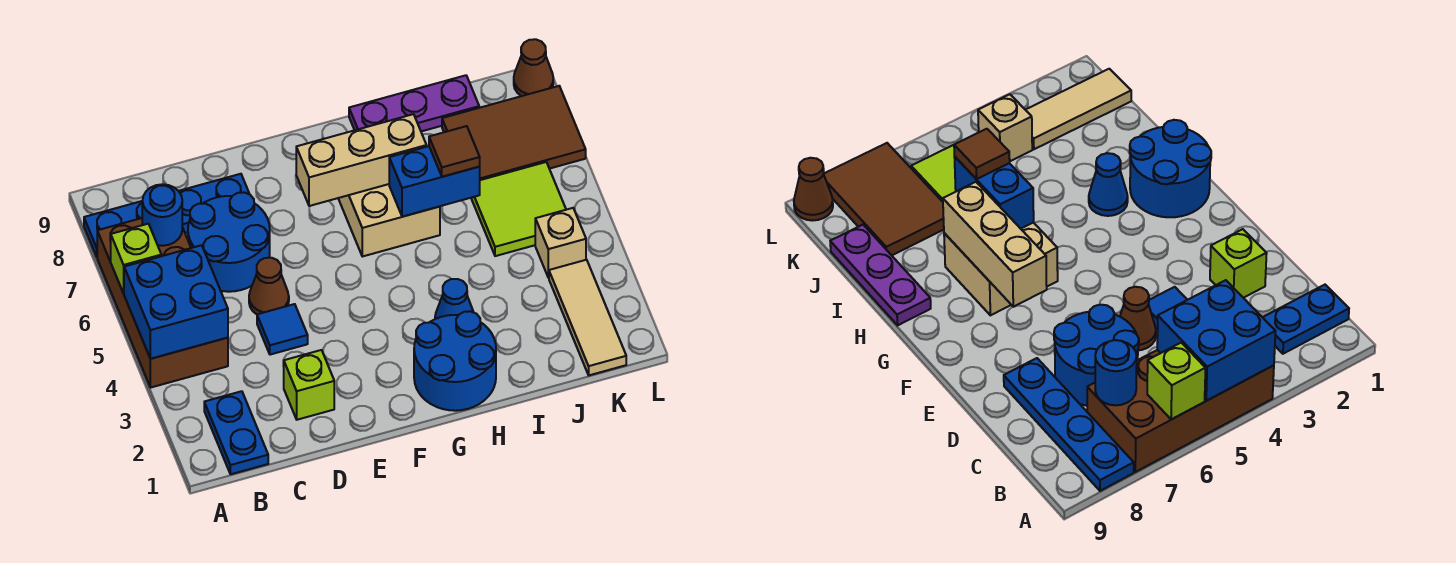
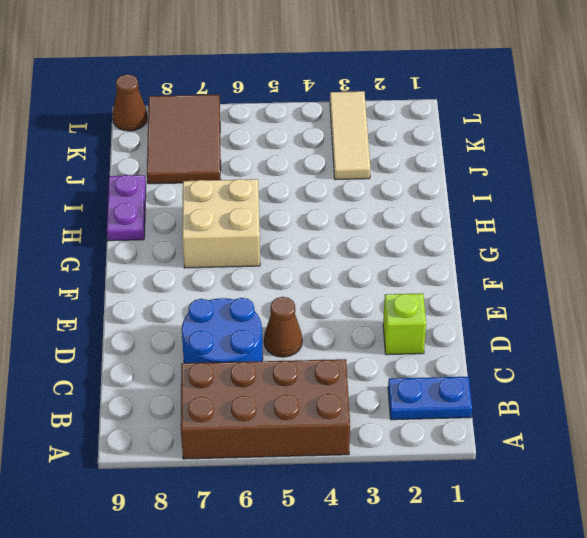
purple 1x2 plate [107,175,146,241] -> purple 1x3 plate [349,75,479,131]
tan 1x3 tile [330,91,370,180] -> tan 1x3 tile turned to [549,260,626,375]
none -> blue 1x4 plate [84,174,249,257]
none -> blue 1x1 tile [257,304,308,355]
none -> blue 2x2 round brick [414,311,496,411]

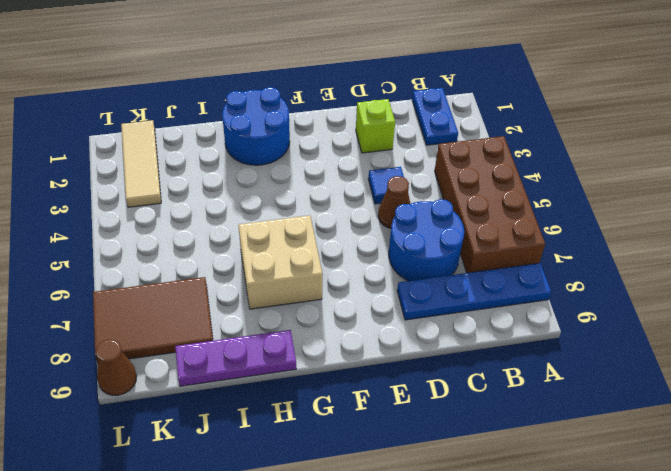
none -> blue 1x1 cone [435,279,473,319]
none -> lime 2x2 tile [471,162,566,256]
none -> tan 1x1 brick [535,208,586,278]

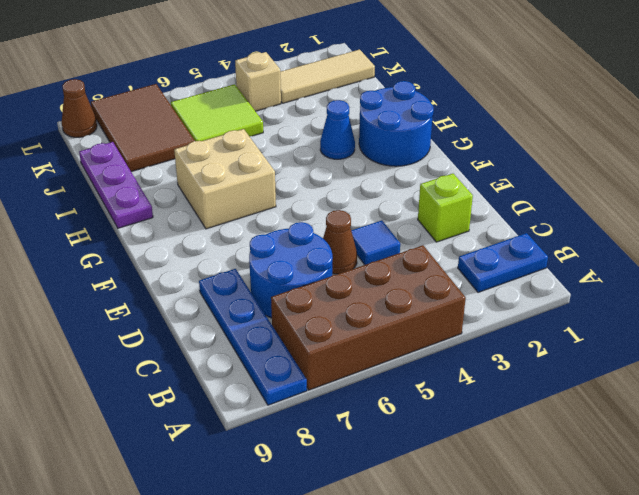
none -> blue 2x2 brick [124,245,228,359]
none -> lime 1x1 brick [110,224,161,293]
none -> blue 1x1 round brick [142,184,182,246]

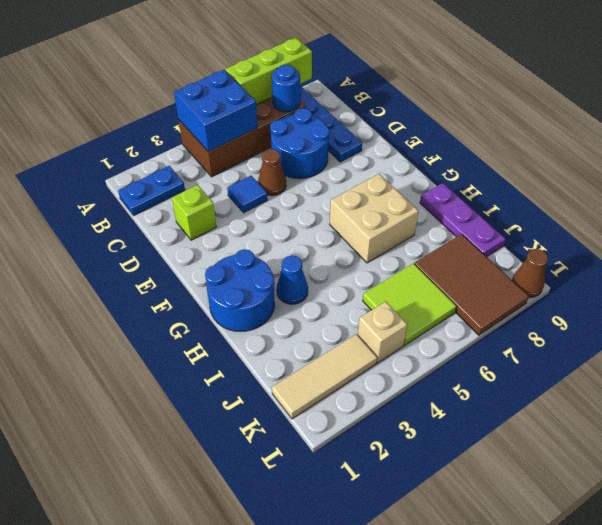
lime 1x3 brick [225,38,312,105] -> lime 1x1 brick [110,224,161,293]
none -> tan 1x3 brick [296,114,427,206]
none -> blue 1x2 brick [389,146,480,217]
none -> brown 1x1 tile [429,126,480,177]

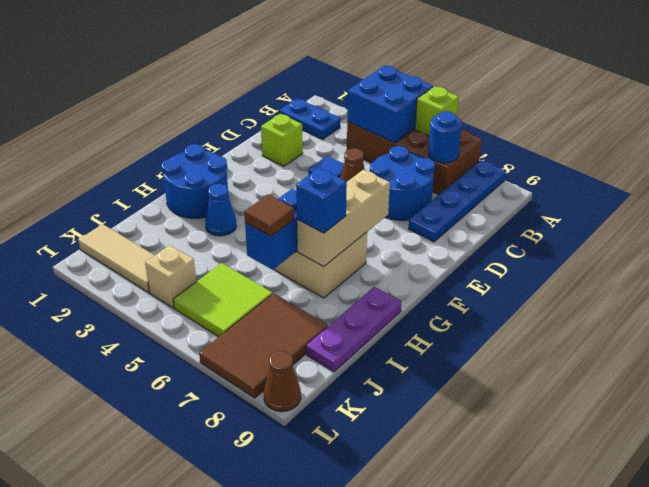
blue 1x1 brick [296,168,347,233] -> none

